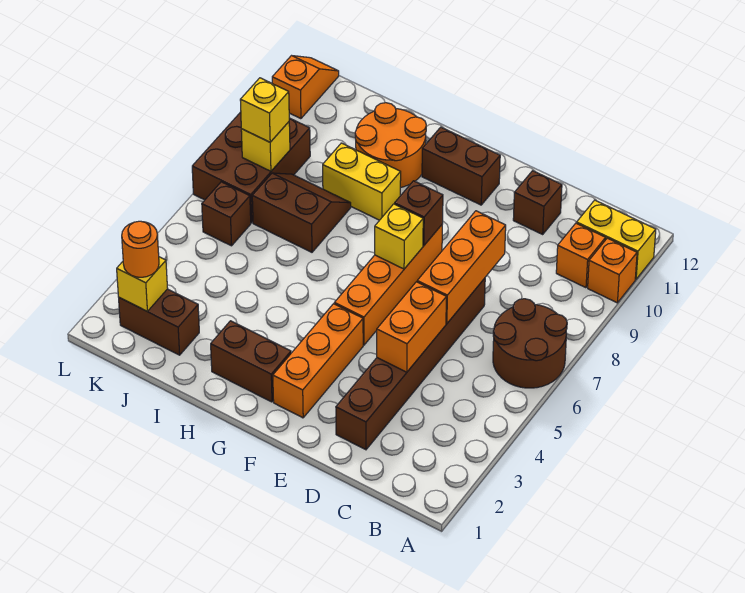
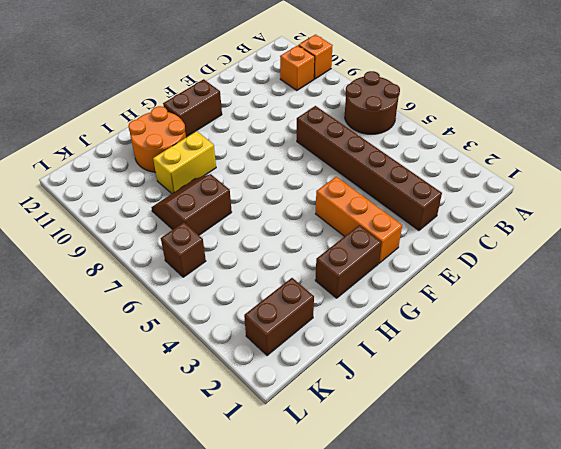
none -> yellow 1x2 brick [577,200,656,279]
none -> brown 1x1 brick [513,171,562,234]
none -> orange 1x4 brick [334,225,442,345]

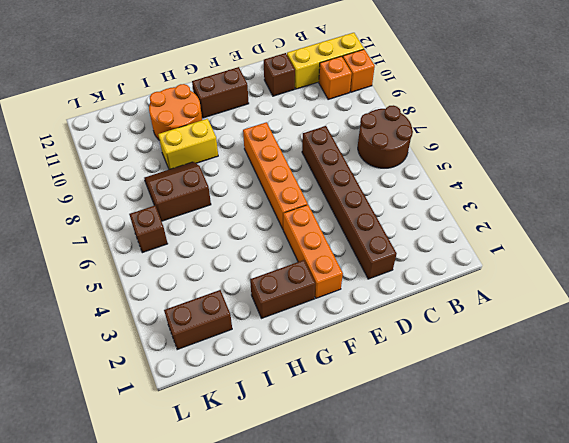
yellow 1x3 brick [287,33,364,89] -> yellow 1x2 brick [577,200,656,279]
none -> brown 2x3 brick [192,112,310,223]
none -> orange 1x2 slope [272,56,339,119]
none -> orange 1x2 brick [377,282,446,372]

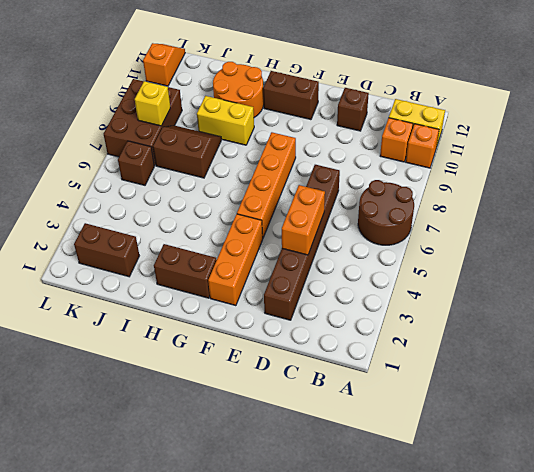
none -> orange 1x3 brick [417,211,506,324]
none -> yellow 1x1 brick [375,204,423,269]
none -> brown 1x1 brick [395,181,443,246]

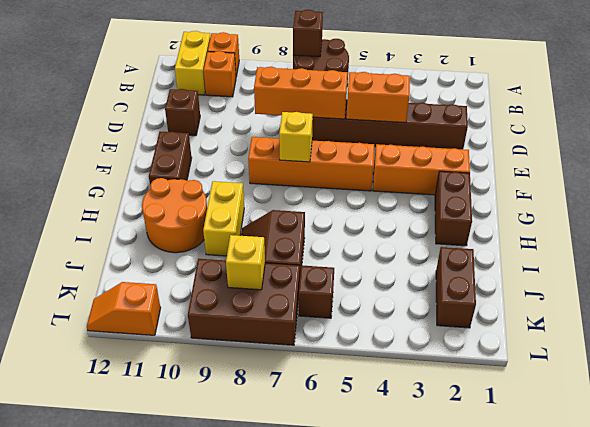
brown 1x1 brick [293,10,323,57] -> brown 1x1 brick moved to [395,181,443,246]
none -> yellow 1x1 brick [117,257,168,311]
none -> orange 1x1 round brick [122,221,159,277]
none -> yellow 1x1 brick [240,78,289,142]

